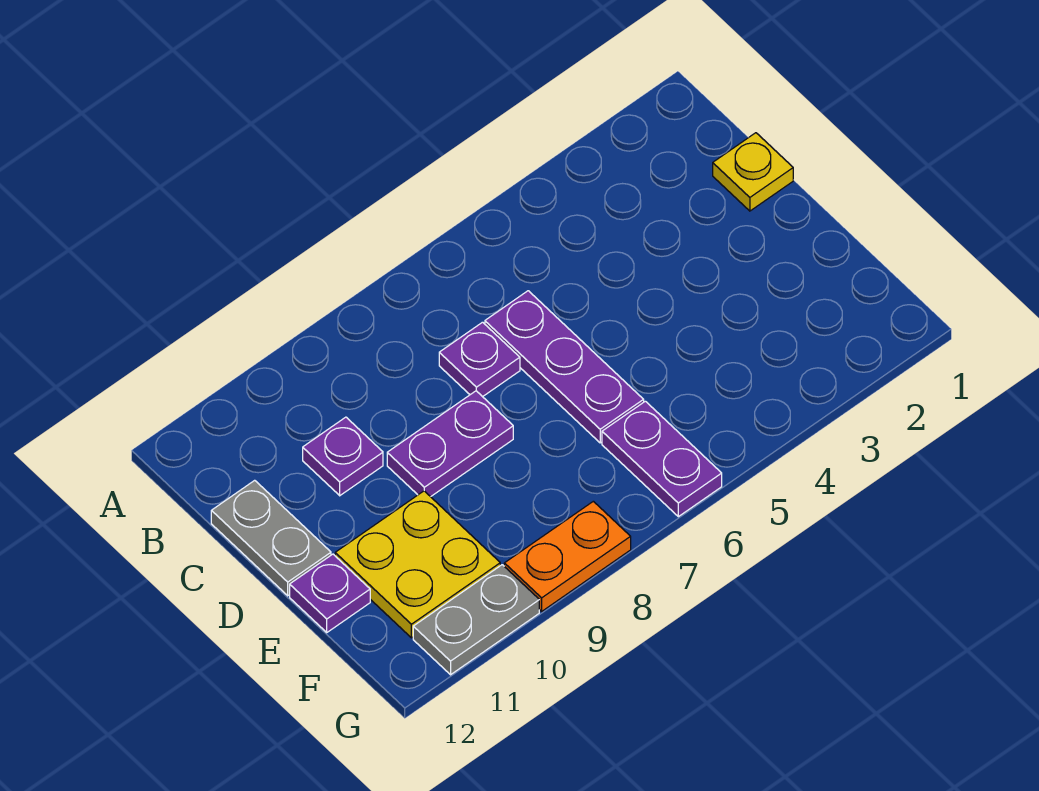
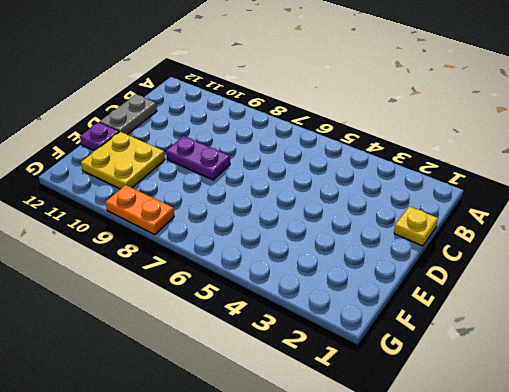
none -> purple 1x3 plate [485,291,644,443]
none -> purple 1x1 plate [439,322,520,397]

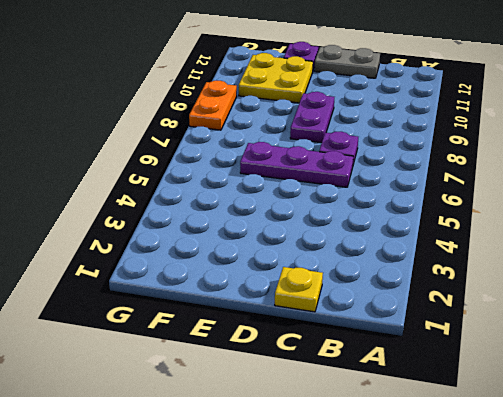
none -> purple 1x1 plate [303,417,383,496]
none -> purple 1x2 plate [602,401,722,517]

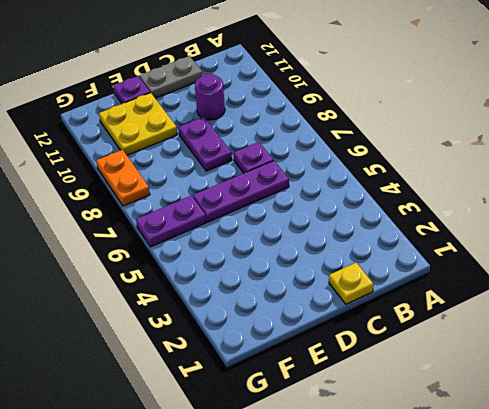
purple 1x1 round brick [195,74,225,120] -> purple 1x1 plate [303,417,383,496]
none -> grey 1x2 plate [413,565,539,675]

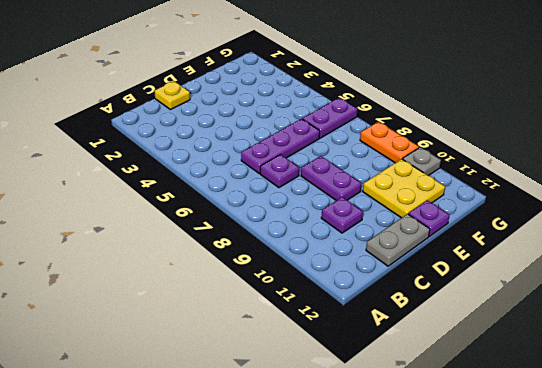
grey 1x1 plate [403,147,441,176] -> grey 1x2 plate [413,565,539,675]

